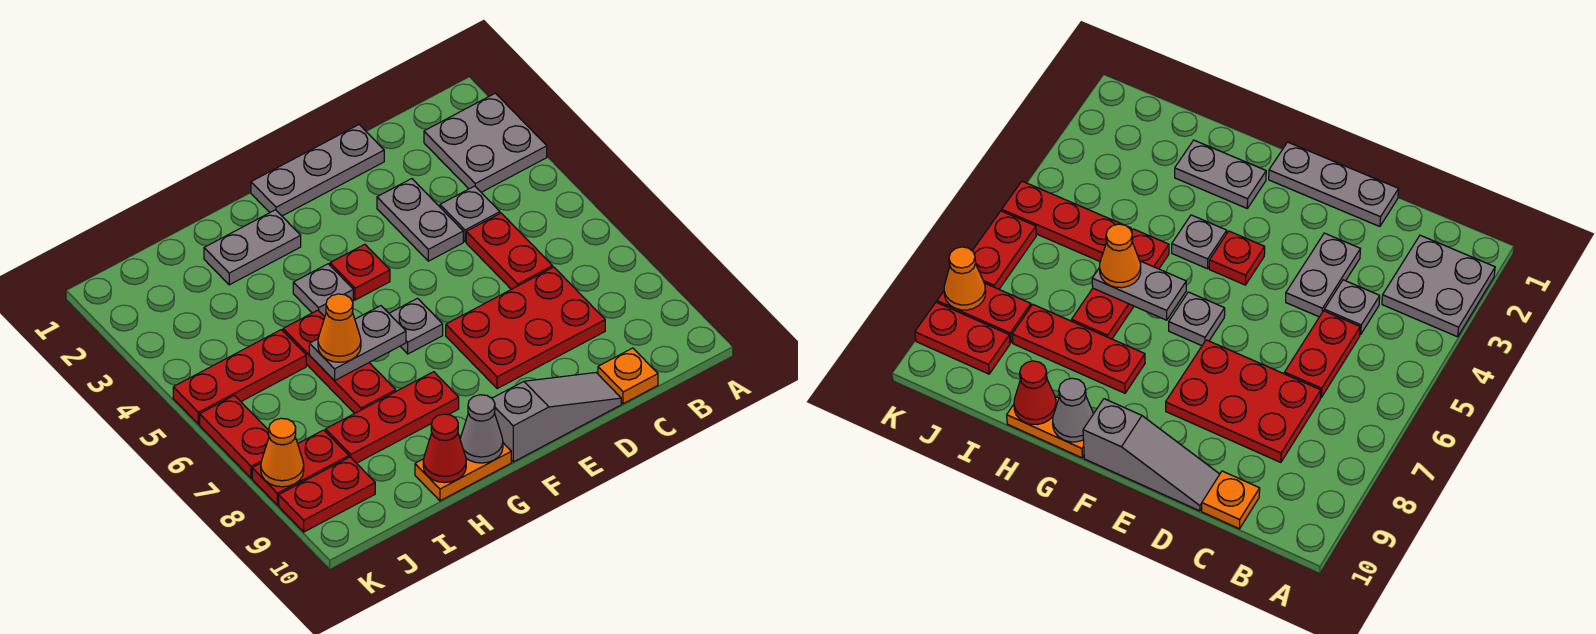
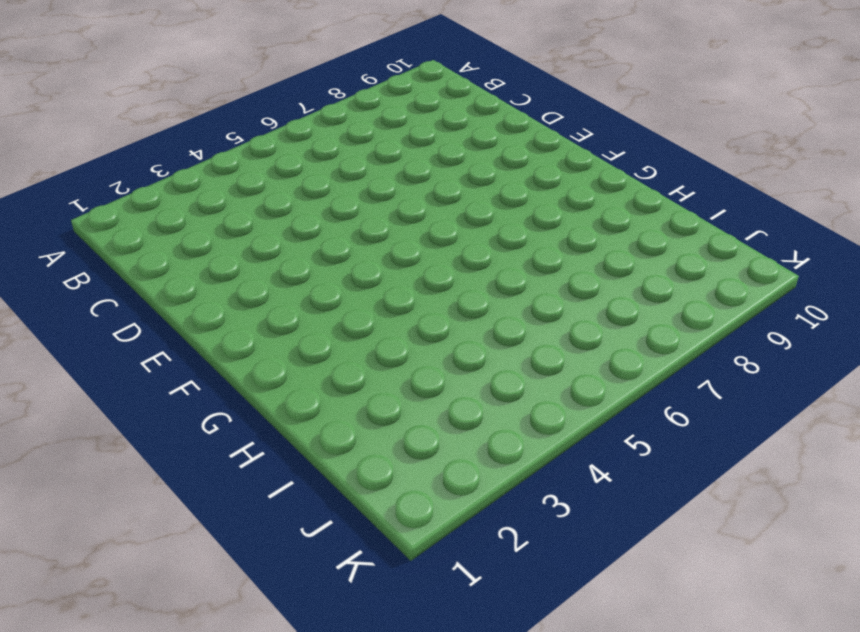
none -> grey 2x2 plate [424,93,547,192]
none -> grey 1x1 plate [440,186,500,242]
none -> red 1x2 plate [466,213,553,289]

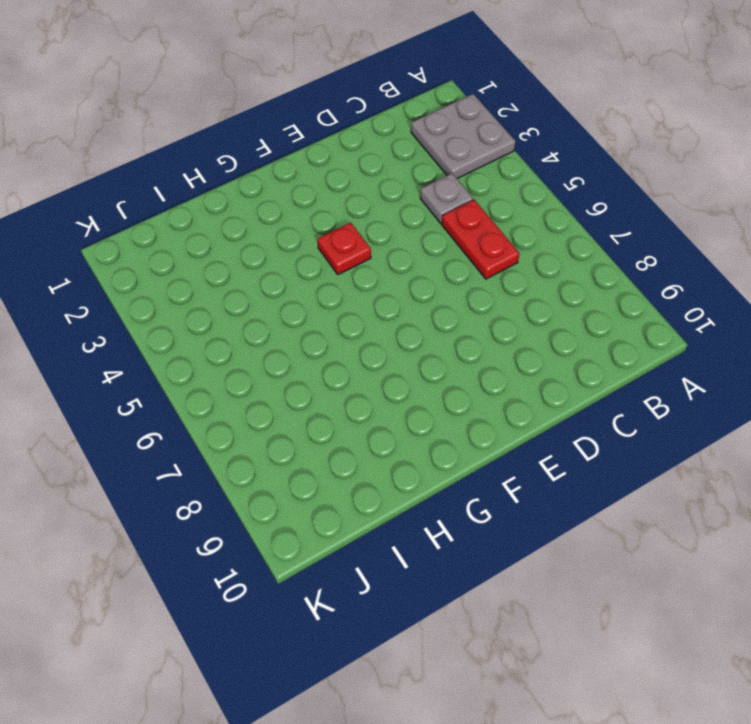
none -> red 2x3 plate [446,267,605,389]
none -> orange 1x1 plate [598,348,658,404]
none -> grey 1x3 plate [251,125,384,216]

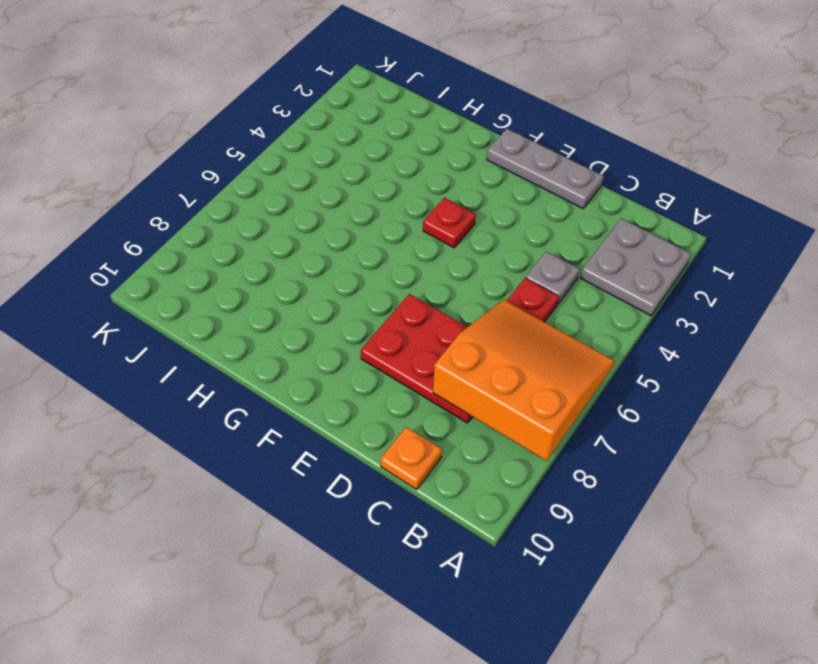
orange 3x3 slope [433,300,614,461] -> none
none -> grey 1x2 plate [377,179,463,261]
none -> grey 1x3 slope [492,373,621,462]
none -> grey 1x1 plate [389,298,443,354]

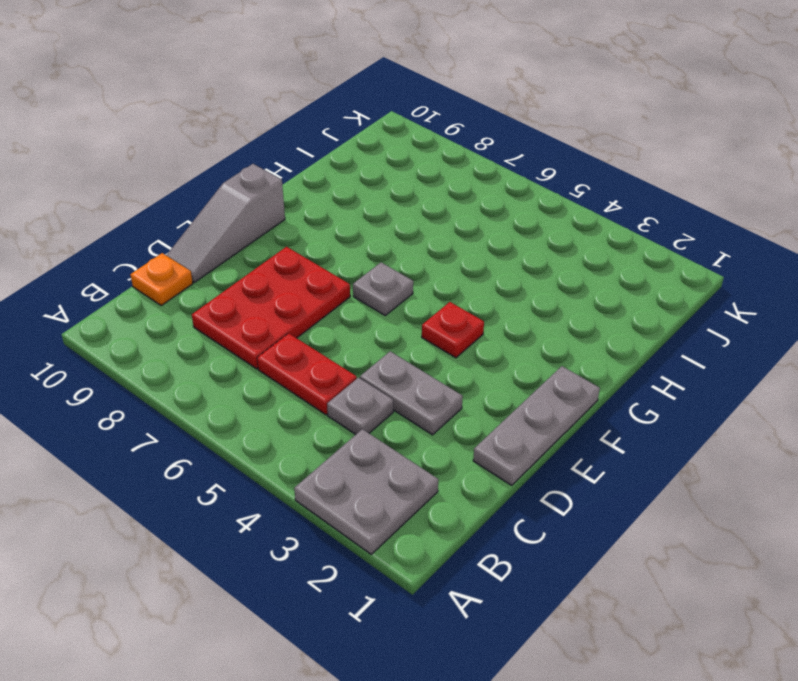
none -> grey 1x2 plate [204,210,301,285]
none -> grey 1x1 plate [293,264,353,316]
none -> red 1x3 plate [326,372,459,463]

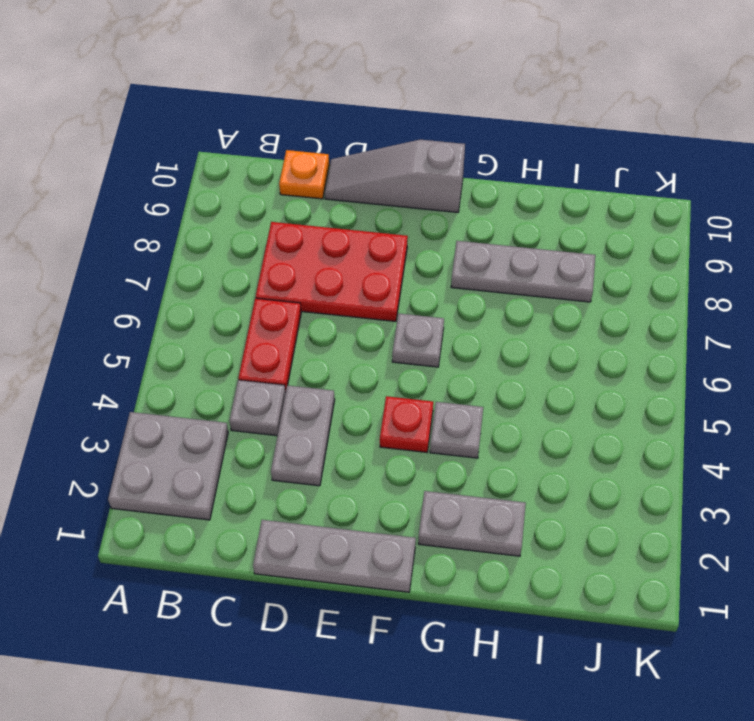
grey 1x3 plate [451,241,595,302] -> red 1x3 plate [326,372,459,463]
none -> orange 1x2 plate [415,443,511,501]
none -> red 1x3 plate [283,310,396,413]
none -> red 1x3 plate [173,330,306,424]

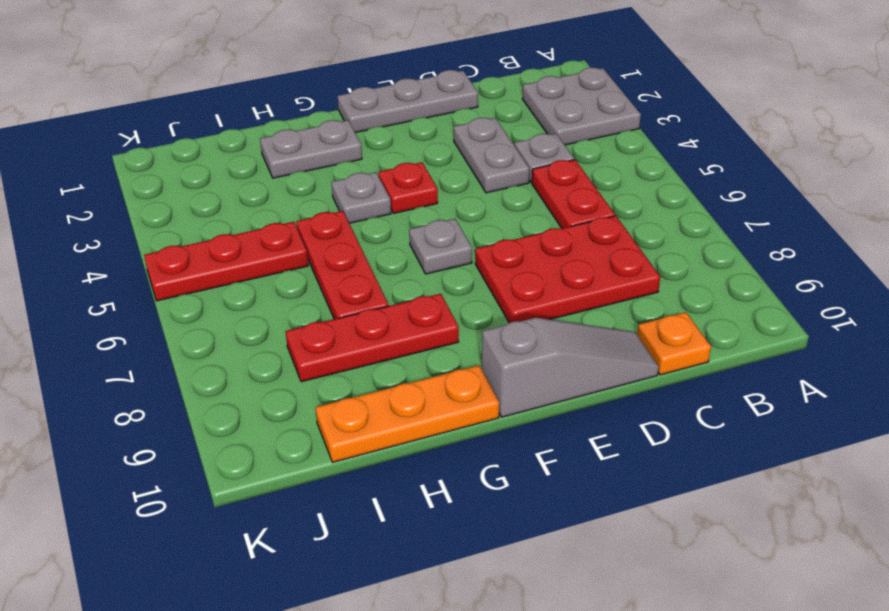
orange 1x3 plate [315,365,499,462] -> orange 1x2 plate [415,443,511,501]
none -> red 1x2 plate [252,430,349,505]
none -> red 1x2 plate [279,457,375,532]
none -> red 1x2 plate [200,395,269,478]

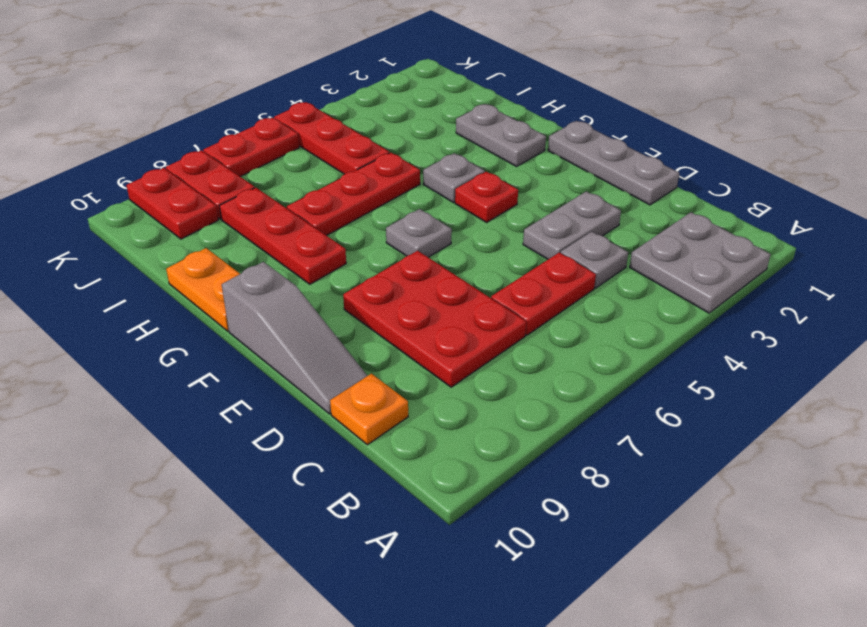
none -> grey 1x2 plate [309,306,406,381]
none -> grey 1x1 cone [460,395,503,463]
none -> red 1x1 cone [423,414,466,483]

